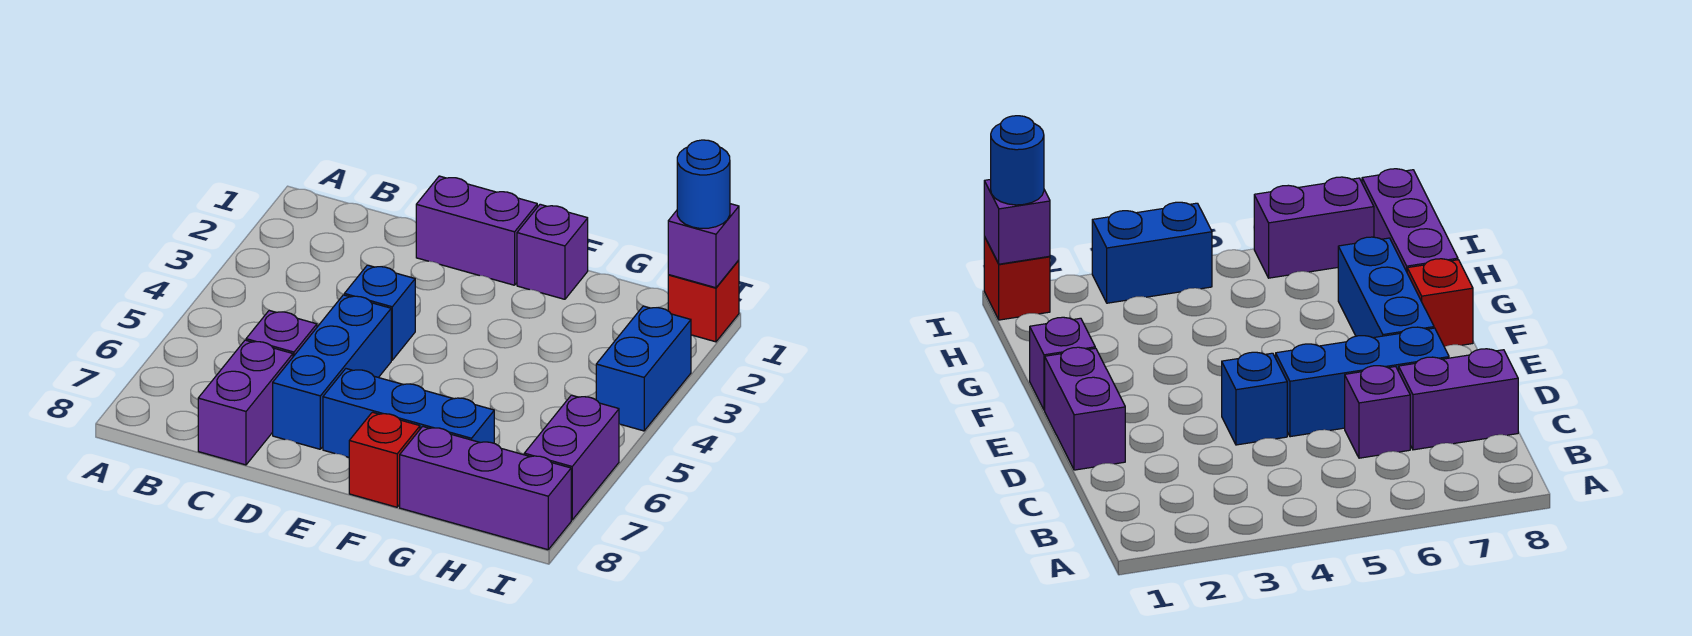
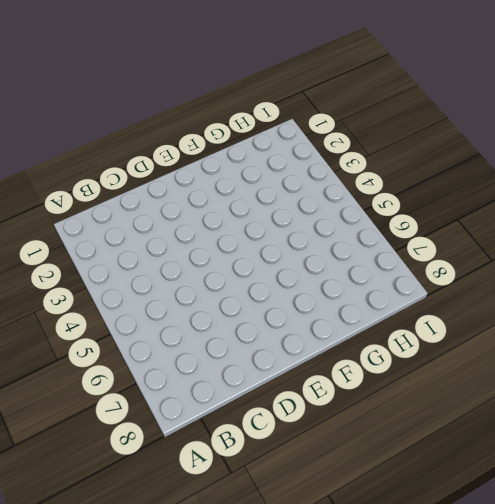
none -> purple 1x1 brick [246,310,317,357]
none -> purple 1x2 brick [198,340,293,465]
none -> purple 1x2 brick [416,176,537,285]

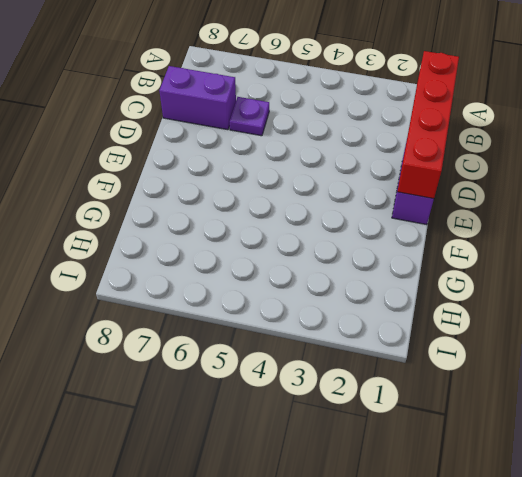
red 1x4 brick [397,51,459,199] -> none
purple 1x1 plate [230,97,269,136] -> purple 1x1 brick [246,310,317,357]
none -> blue 1x1 brick [344,265,415,360]
none -> blue 1x3 brick [273,295,391,449]
none -> blue 1x3 brick [323,369,494,457]

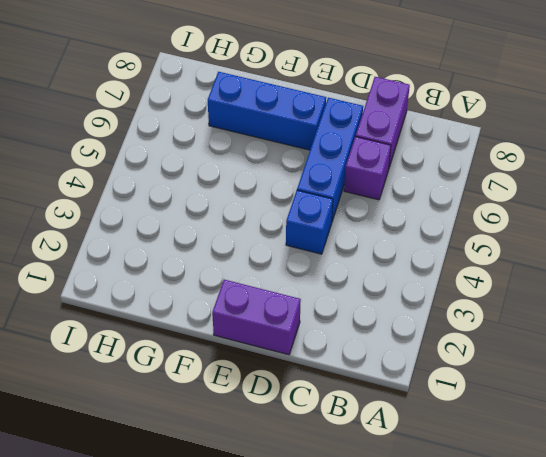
none -> purple 1x1 brick [517,204,588,299]
none -> red 1x1 brick [349,412,420,507]
none -> purple 1x3 brick [400,426,571,550]

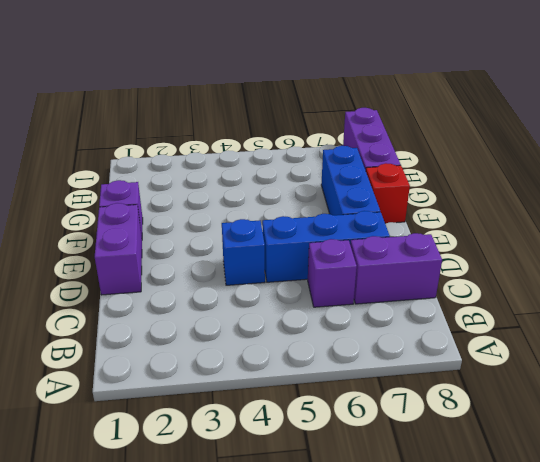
none -> red 1x1 brick [668,260,739,342]
none -> blue 1x2 brick [596,306,691,431]
none -> purple 1x2 brick [524,395,619,520]

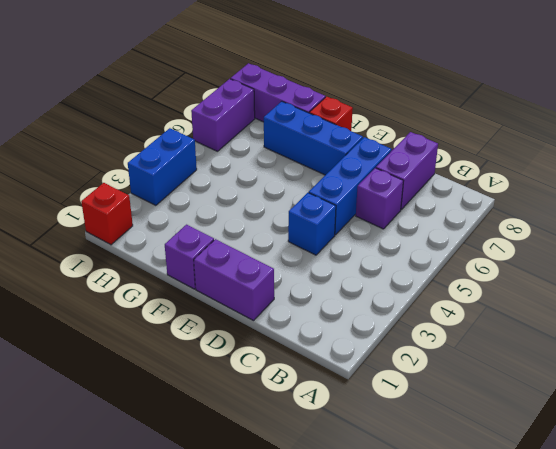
none -> purple 1x1 brick [668,204,739,288]
none -> blue 1x1 round brick [677,140,730,228]

